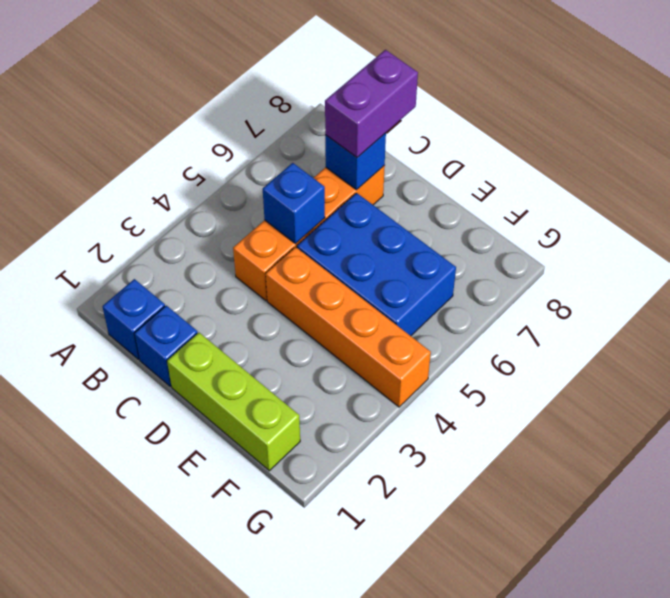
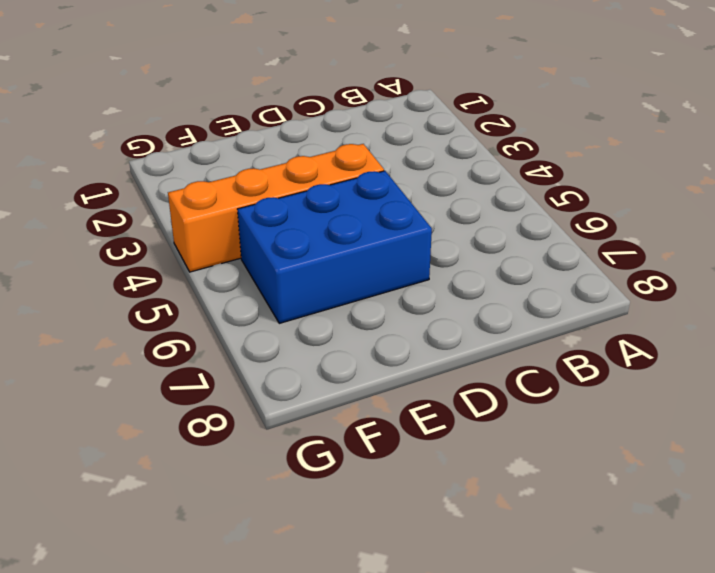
none -> blue 1x1 brick [102,279,165,359]
none -> blue 1x1 brick [134,305,198,386]

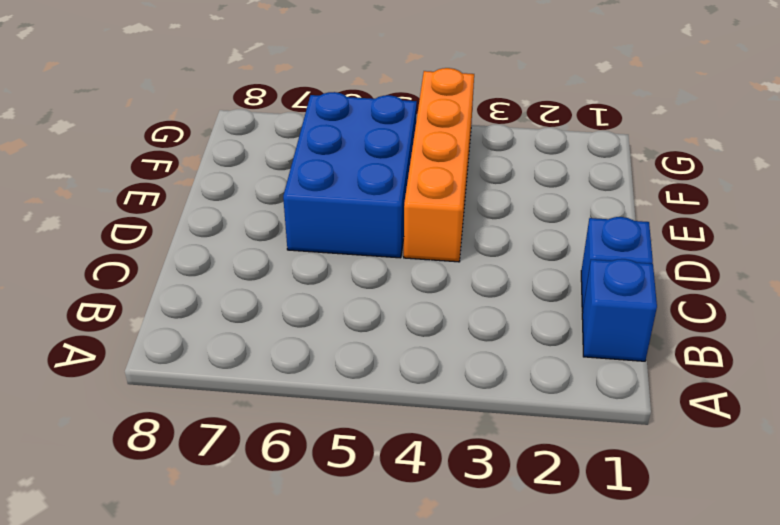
none -> orange 1x4 brick [233,166,385,301]
none -> lime 1x3 brick [167,333,300,471]

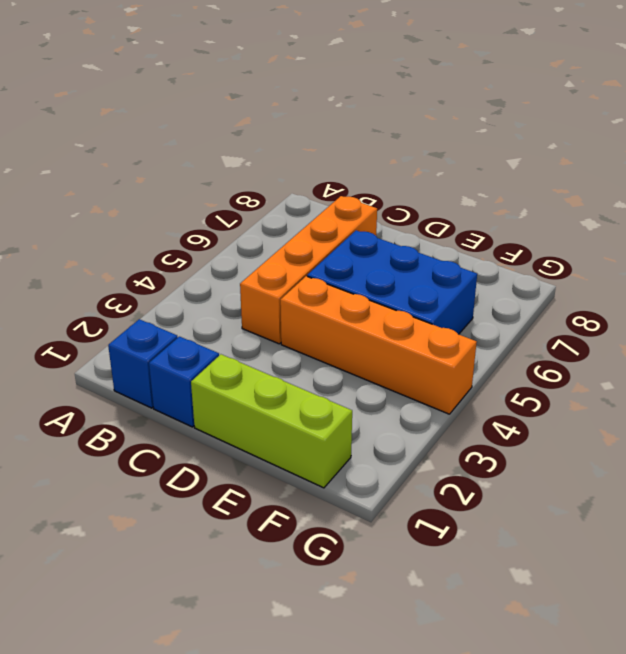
none -> blue 1x1 brick [263,163,325,244]
none -> blue 1x1 brick [325,133,386,190]

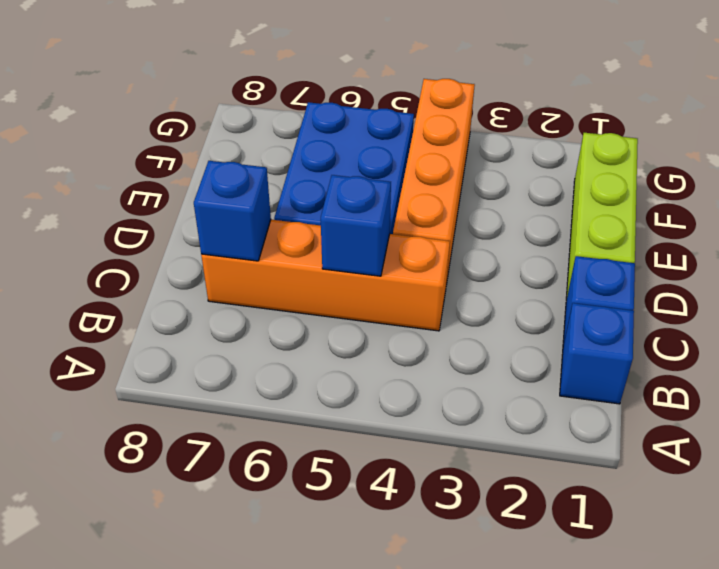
none -> purple 1x2 brick [325,50,418,157]

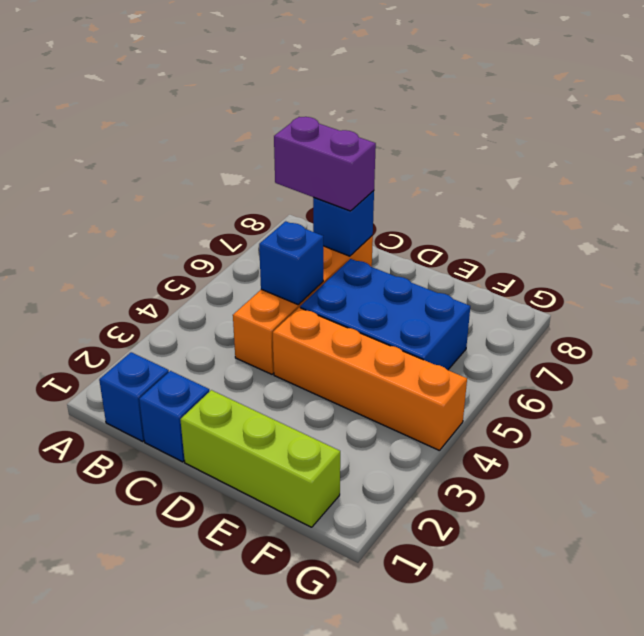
purple 1x2 brick [274,117,376,211] -> purple 1x2 brick turned to [325,50,418,157]

